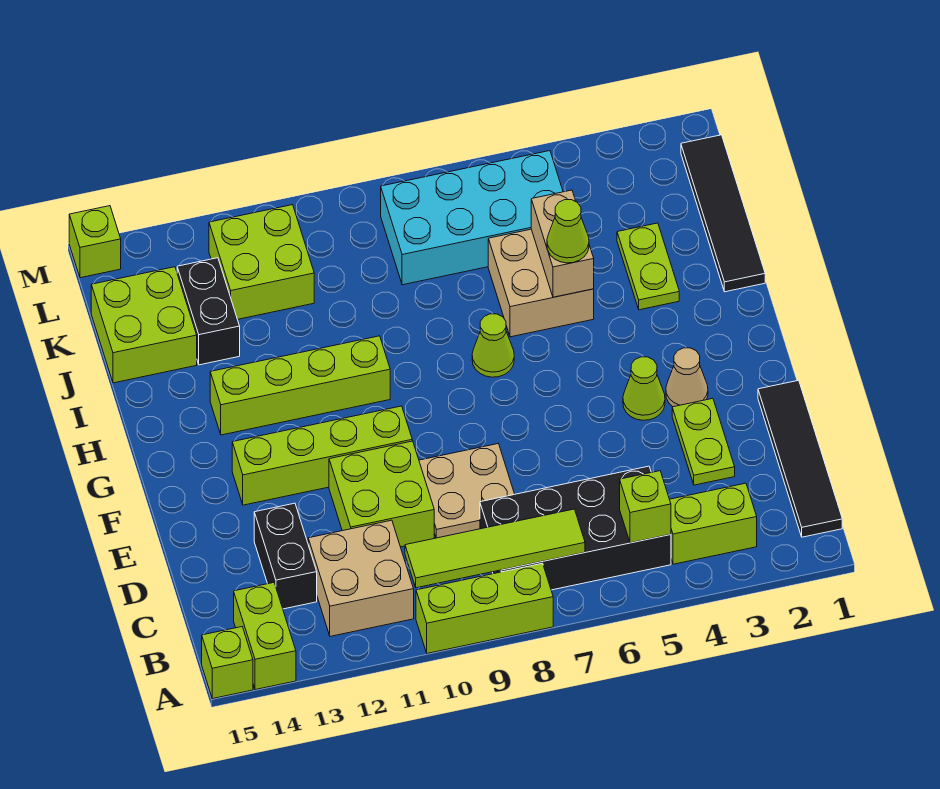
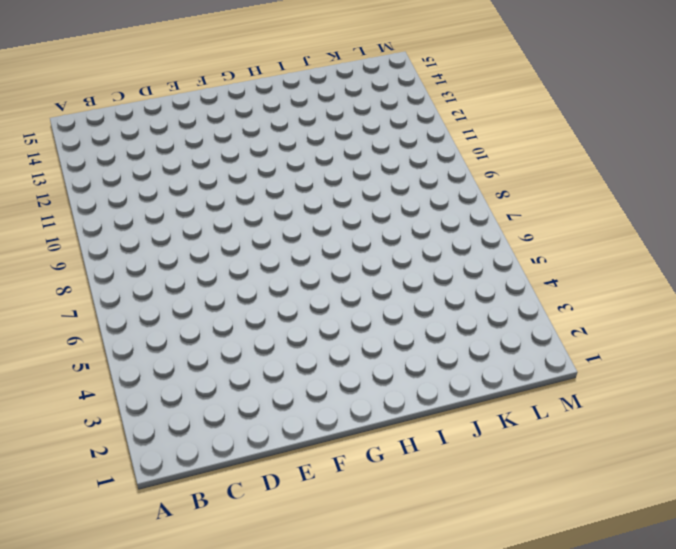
none -> lime 1x3 brick [416,563,553,653]
none -> lime 1x2 brick [234,583,296,690]
none -> lime 1x1 brick [202,627,253,699]

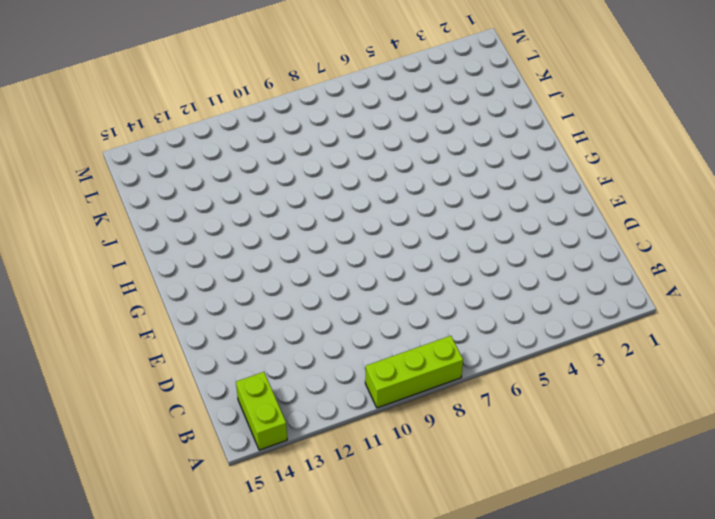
none -> lime 1x1 brick [202,627,253,699]
none -> black 1x4 tile [758,380,842,537]
none -> lime 1x2 brick [670,483,757,564]

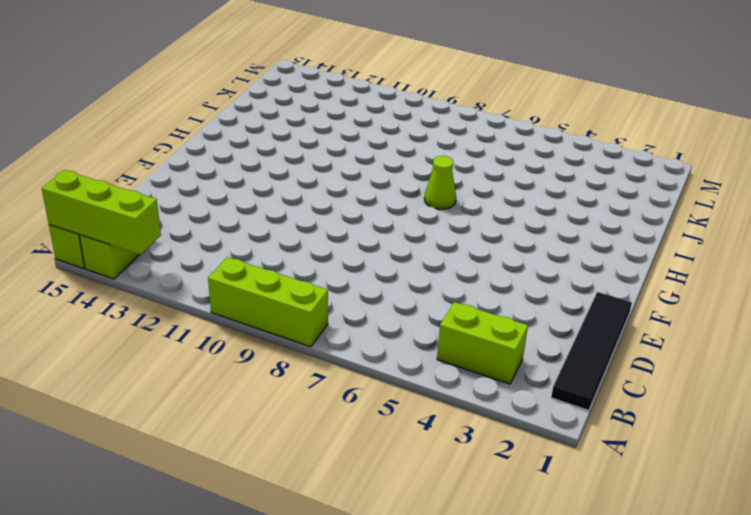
lime 1x3 brick [42,170,161,255] -> none
none -> black 2x4 brick [480,466,671,590]
none -> tan 2x2 brick [308,520,414,636]
none -> black 1x2 brick [254,503,317,609]

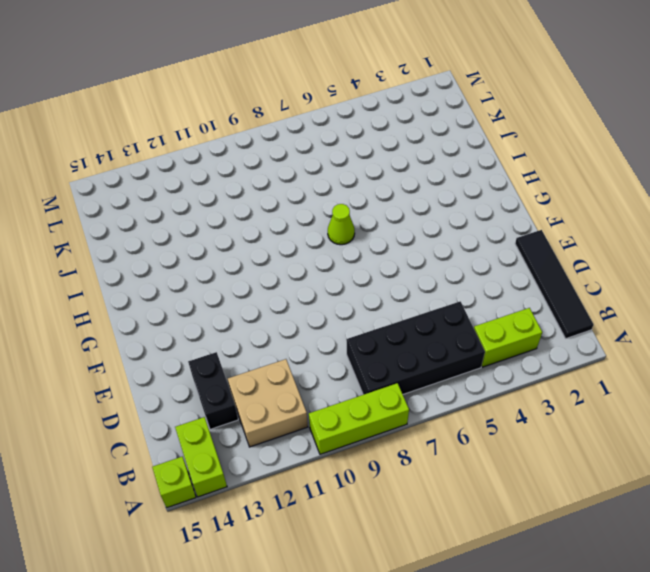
none -> lime 1x2 plate [672,398,735,485]
none -> tan 2x2 plate [419,444,514,538]
none -> lime 2x2 brick [329,441,434,547]

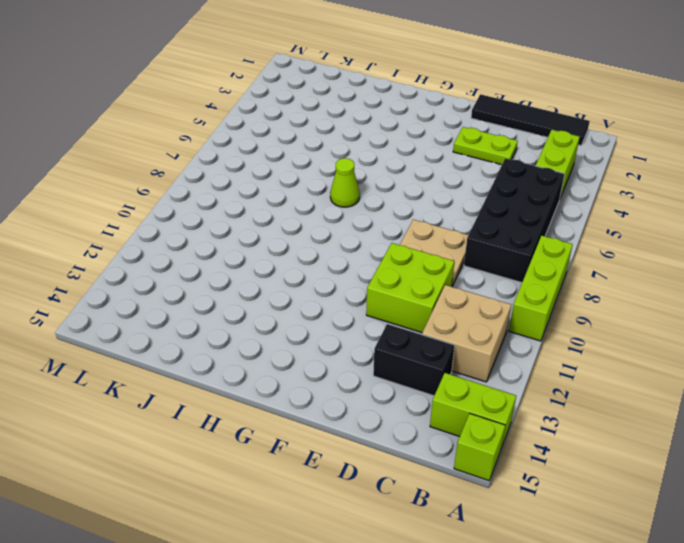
none -> tan 1x1 cone [666,348,708,407]
none -> lime 1x1 cone [623,357,665,420]
none -> lime 1x4 brick [232,406,412,505]

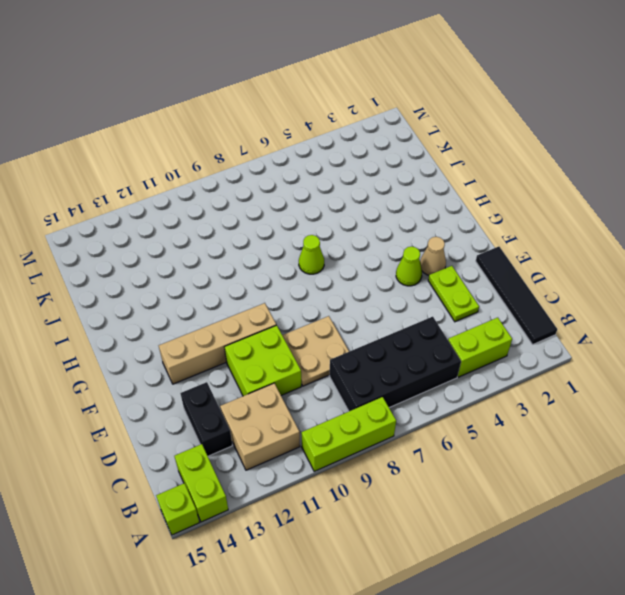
tan 1x4 brick [159,303,276,384] -> lime 1x4 brick [232,406,412,505]
none -> lime 1x4 brick [210,336,390,435]
none -> black 1x4 tile [681,135,765,292]
none -> lime 1x2 plate [617,223,679,310]

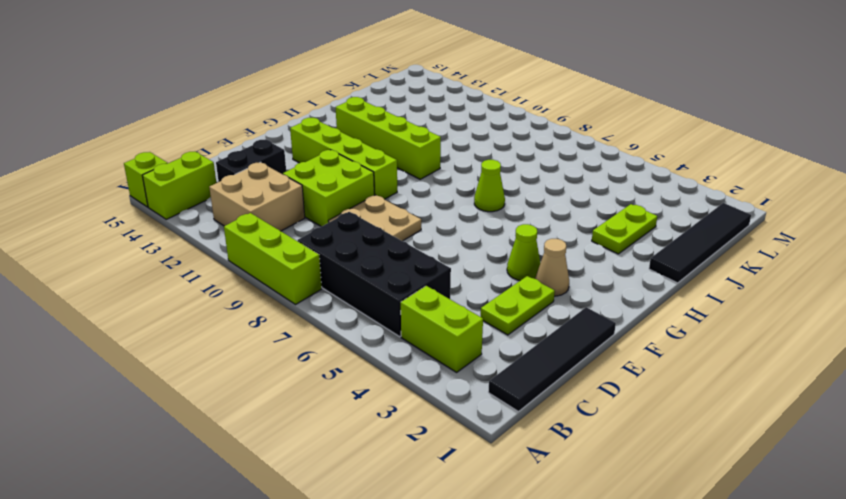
none -> tan 2x2 brick [488,229,594,337]
none -> black 1x2 brick [177,258,240,365]
none -> lime 2x2 brick [91,267,197,383]

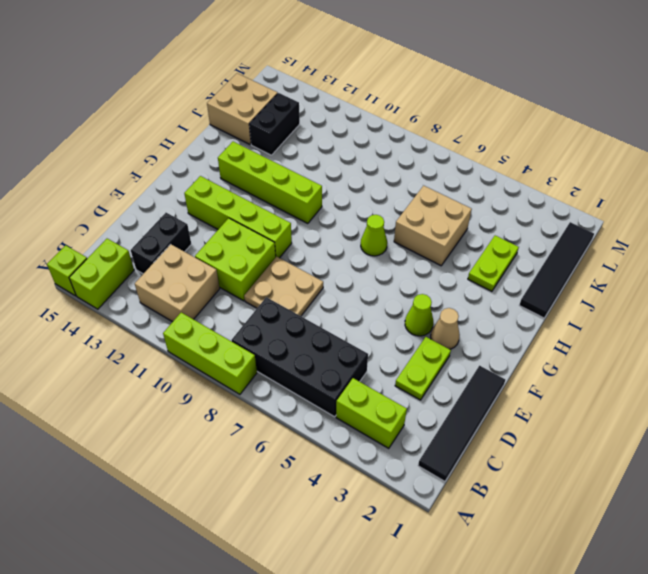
tan 2x2 brick [207,73,278,144] -> lime 2x2 brick [91,267,197,383]
none -> cyan 2x4 brick [381,151,563,285]
none -> lime 2x2 brick [209,205,314,319]
none -> lime 1x1 brick [69,206,121,278]

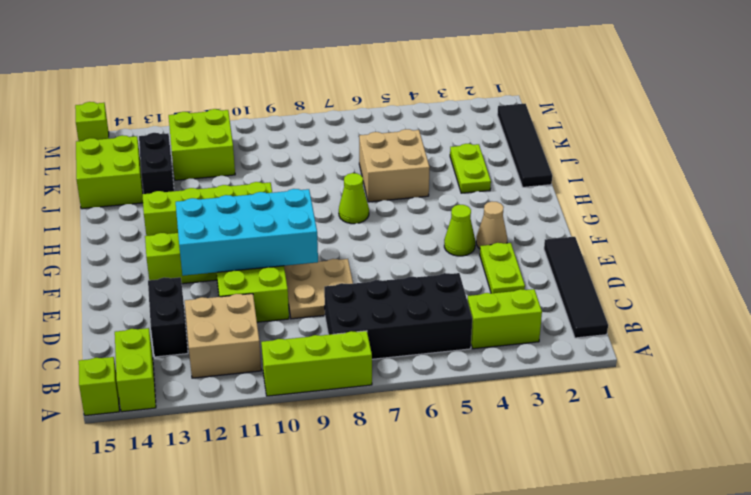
cyan 2x4 brick [176,189,318,276] -> cyan 2x4 brick moved to [381,151,563,285]
none -> lime 1x1 brick [620,471,671,543]
none -> lime 1x4 tile [405,509,585,588]
none -> tan 1x2 brick [531,190,594,297]

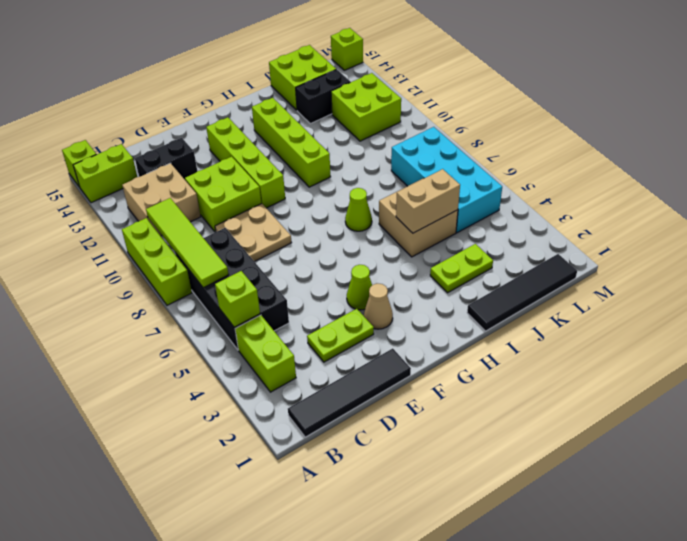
none -> lime 1x1 cone [547,200,589,263]

